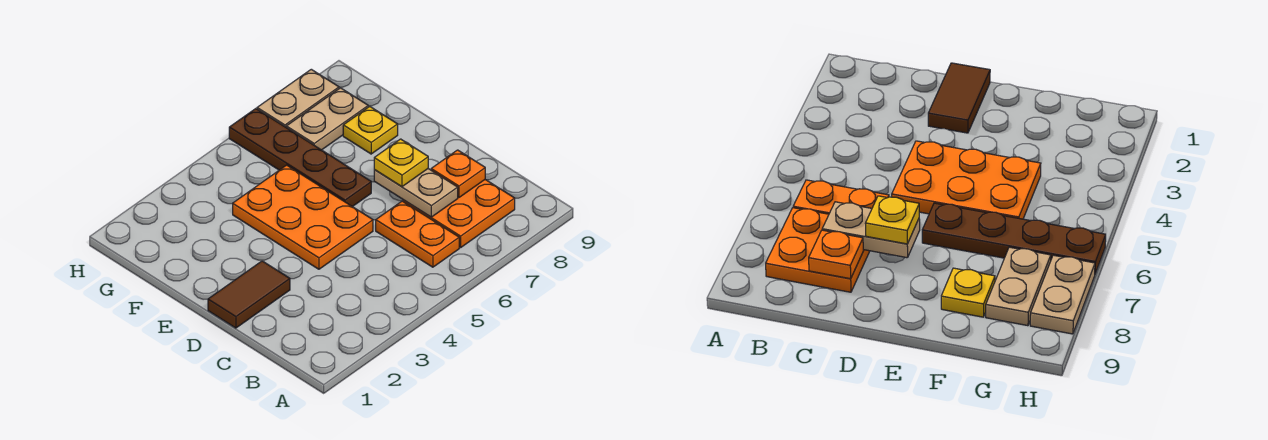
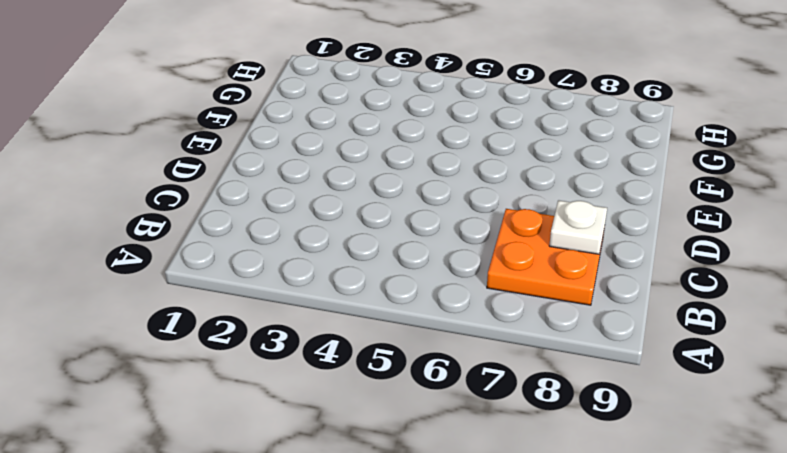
white 1x1 plate [549,200,607,254] -> orange 1x1 plate [431,150,485,197]
none -> orange 1x2 plate [376,201,459,267]
none -> brown 1x2 tile [208,261,290,328]

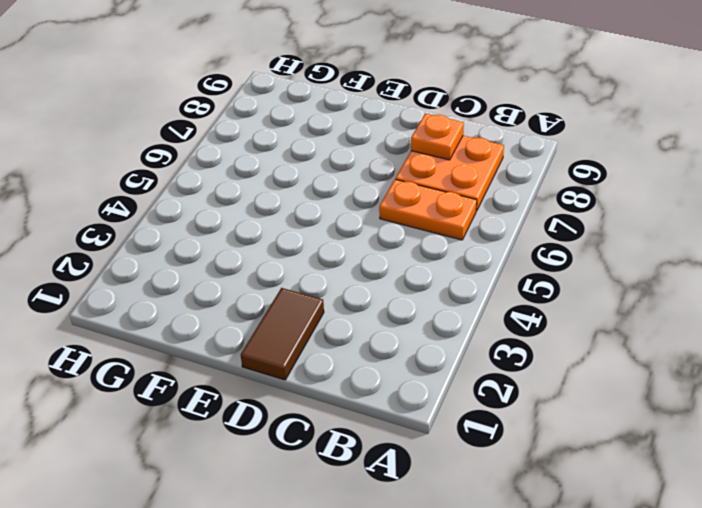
none -> orange 2x3 plate [233,165,373,269]
none -> brown 1x4 plate [229,109,371,207]

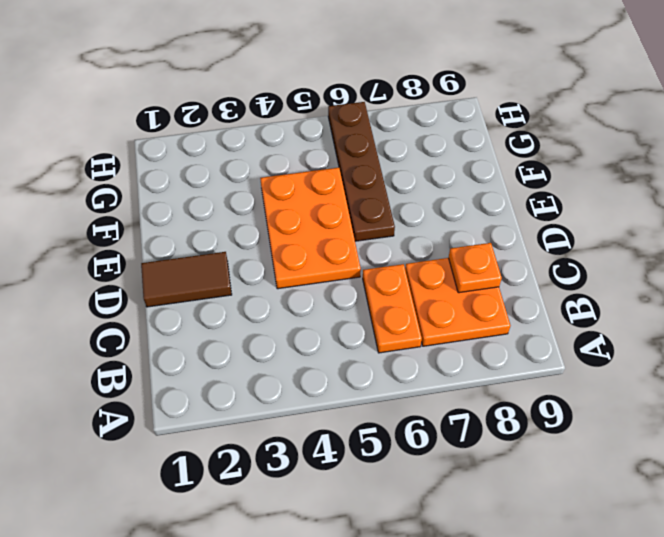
none -> yellow 1x1 plate [343,106,398,154]
none -> tan 1x2 plate [286,88,368,150]

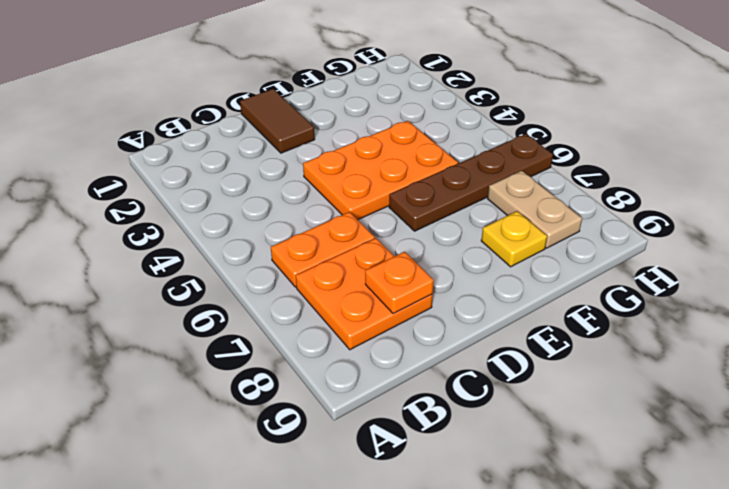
none -> tan 1x2 plate [257,69,339,127]
none -> tan 1x2 plate [374,169,458,217]

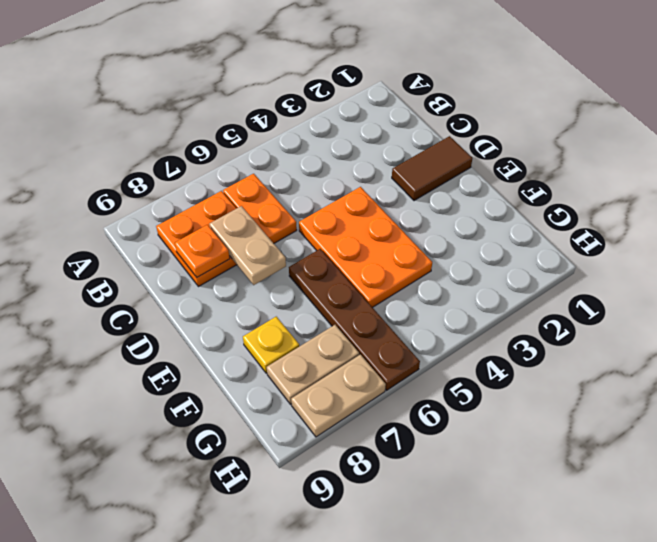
none -> yellow 1x1 plate [374,139,428,187]

